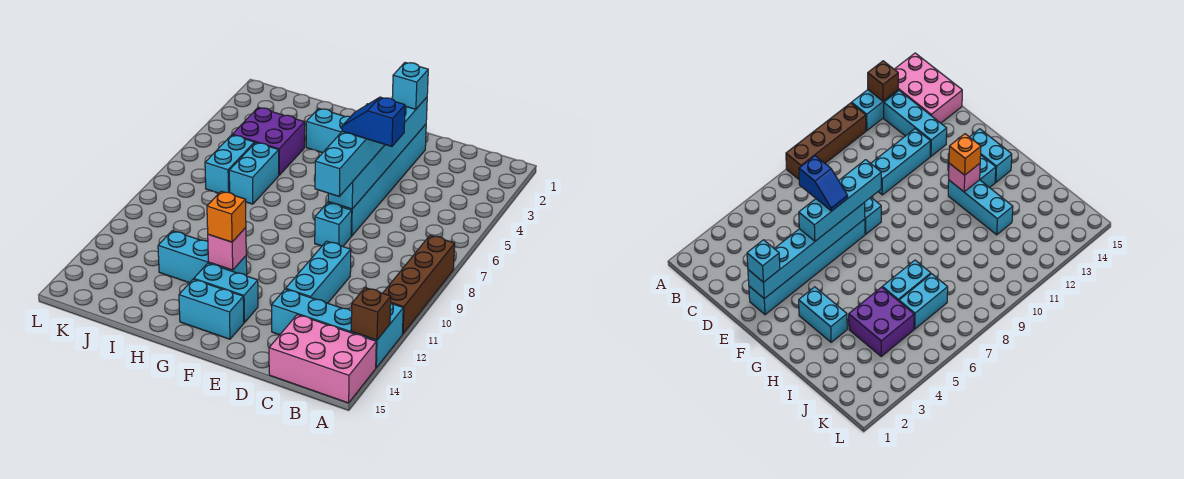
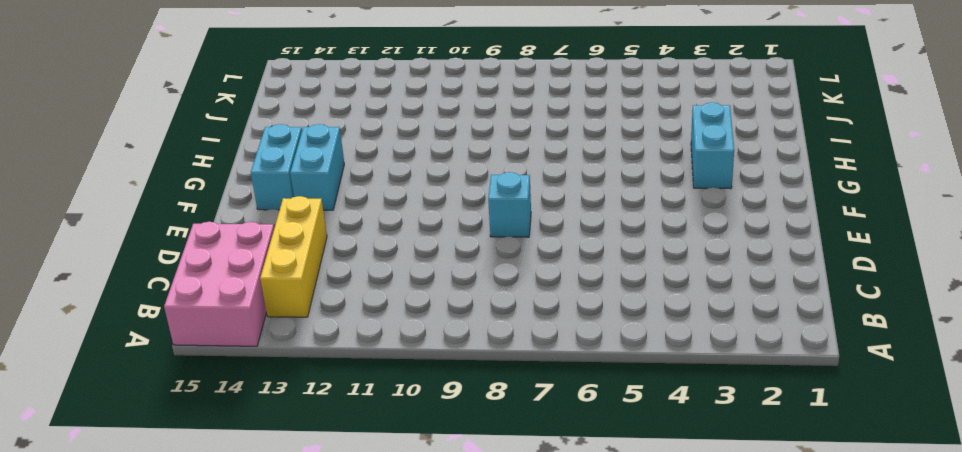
yellow 1x3 brick [260,196,327,317] -> cyan 1x3 brick [271,289,352,335]
none -> brown 1x4 brick [383,235,455,334]
none -> cyan 1x2 brick [351,303,403,368]
none -> cyan 1x3 brick [286,241,351,303]

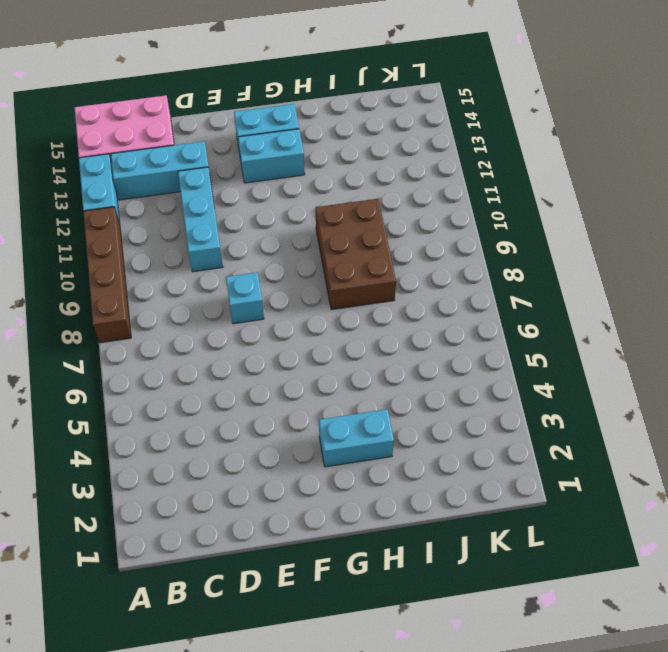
brown 2x3 brick [316,199,396,310] -> none
none -> cyan 1x6 brick [328,124,426,236]
none -> cyan 1x3 brick [158,231,247,283]
none -> purple 2x2 brick [232,108,305,175]

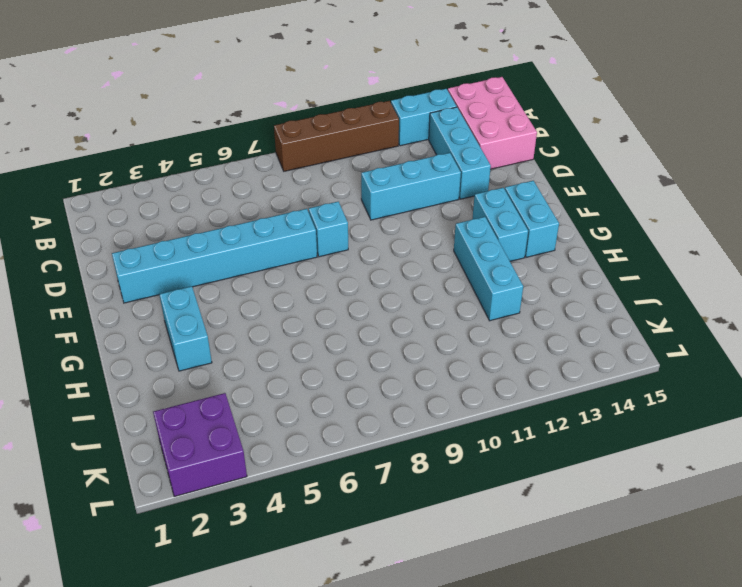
purple 2x2 brick [153,393,247,497] -> purple 2x2 brick moved to [232,108,305,175]
none -> cyan 1x2 brick [229,143,279,204]
none -> cyan 1x2 brick [205,135,254,193]
none -> brown 1x1 brick [351,288,391,340]

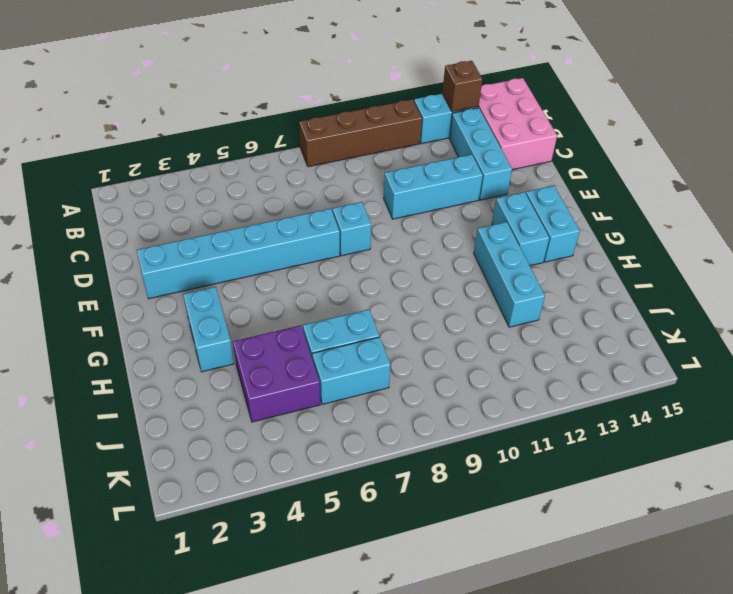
none -> cyan 1x6 brick [328,97,427,209]
none -> pink 1x1 brick [208,228,246,270]
none -> cyan 1x1 brick [392,63,428,109]

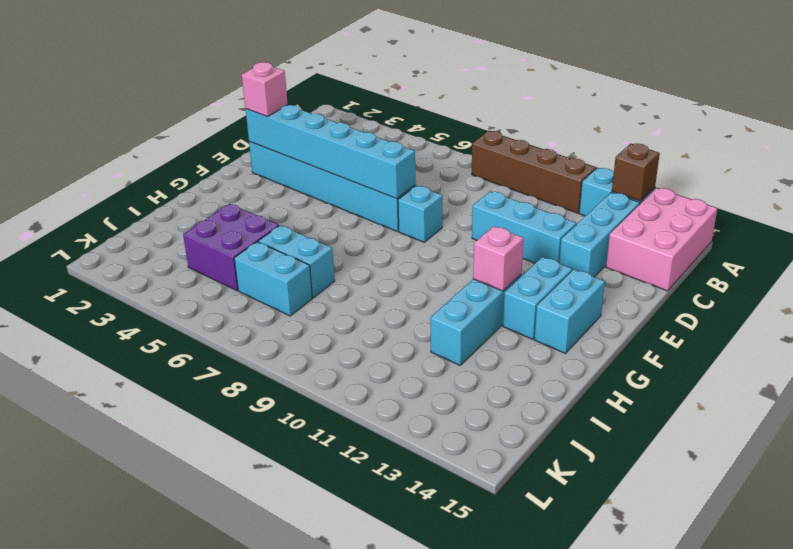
pink 1x1 brick [242,62,288,117] -> cyan 1x1 brick [392,63,428,109]
none -> cyan 1x2 brick [306,108,350,153]
none -> cyan 1x4 brick [315,104,385,196]
none -> orange 1x1 brick [207,191,246,242]

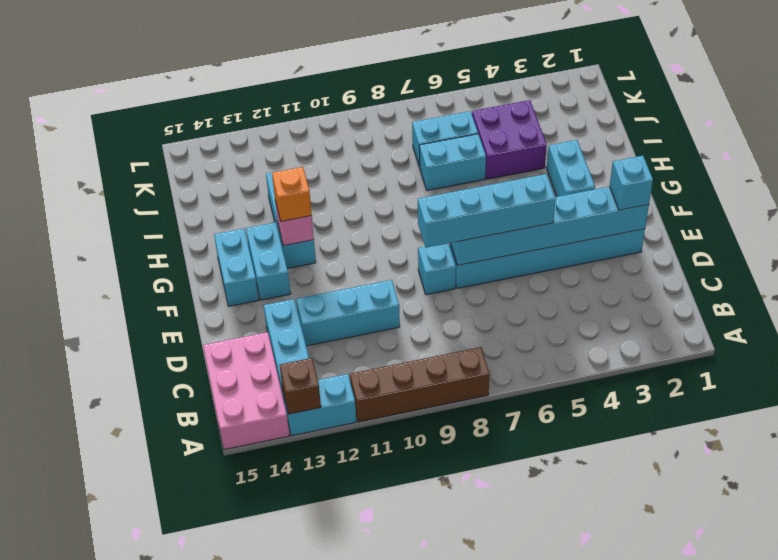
none -> blue 1x2 slope [342,97,405,146]

